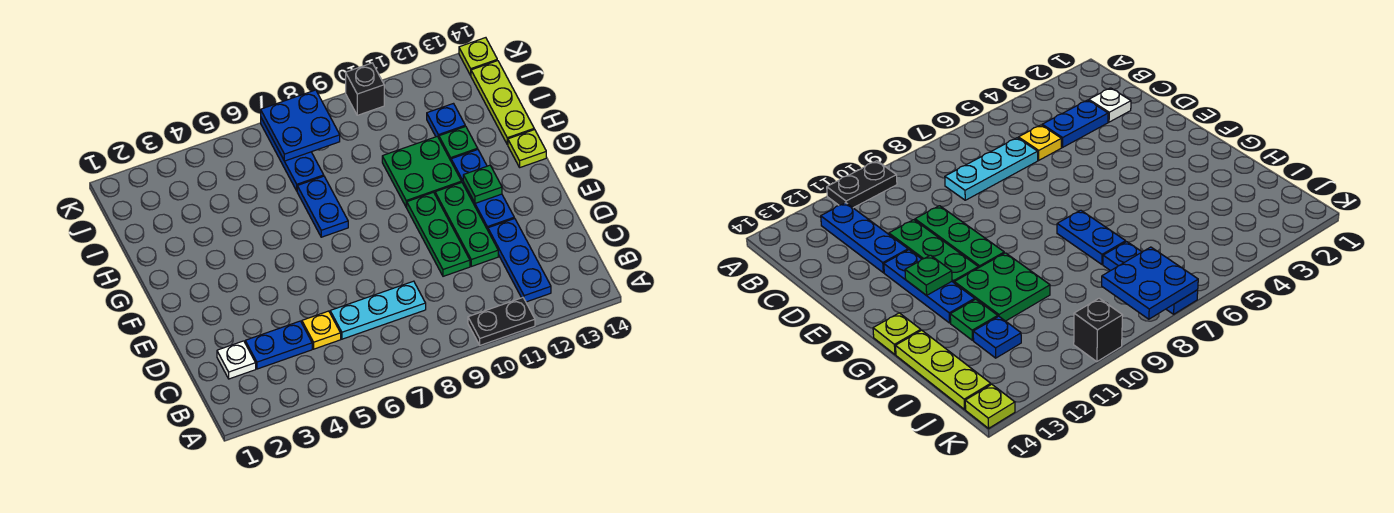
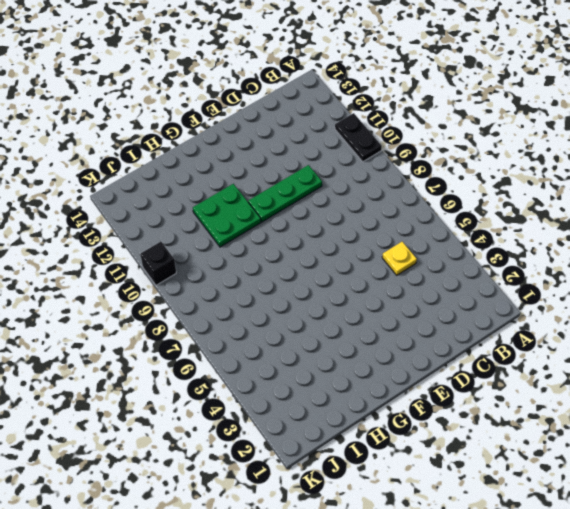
none -> blue 1x3 plate [488,218,551,302]
none -> white 1x1 plate [217,341,256,379]
none -> blue 1x2 plate [245,321,312,369]

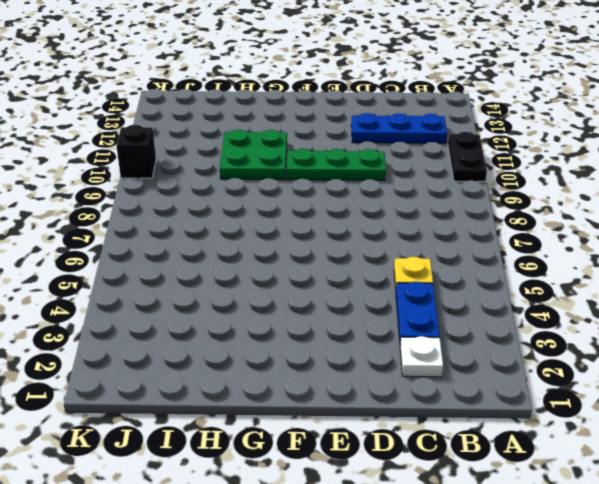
none -> cyan 1x3 plate [330,281,426,339]
none -> green 1x3 plate [435,182,498,266]
none -> blue 1x3 plate [451,150,514,230]

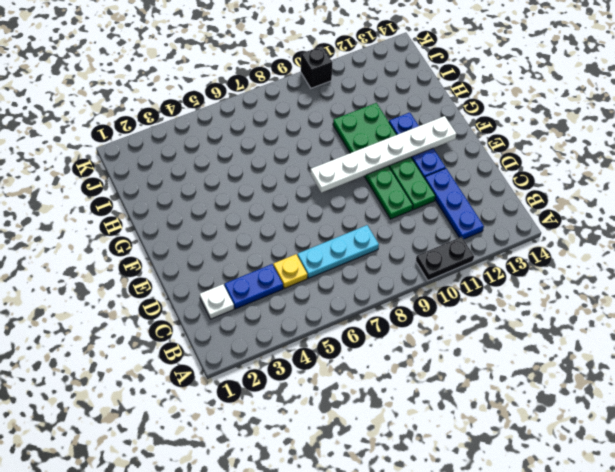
white 1x6 plate [310,116,456,193] -> green 1x1 plate [463,165,502,203]
none -> blue 1x2 plate [297,176,348,237]
none -> lime 1x1 plate [508,129,546,167]
none -> green 1x1 plate [439,126,478,160]

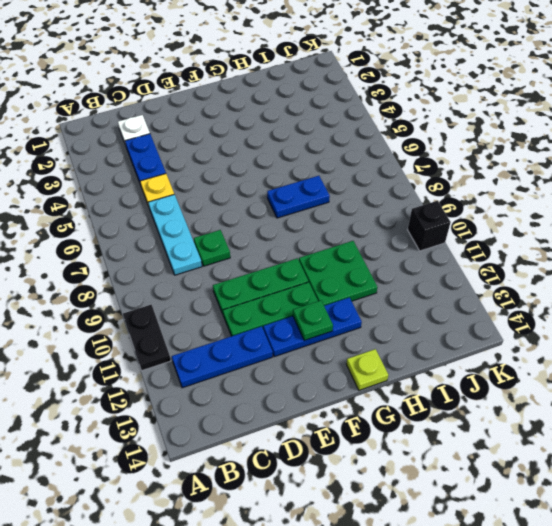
green 1x1 plate [194,230,230,266] -> green 1x1 plate moved to [439,126,478,160]
none -> lime 1x3 plate [471,61,534,145]
none -> blue 1x3 plate [261,118,324,191]
none -> blue 1x1 plate [427,104,465,138]

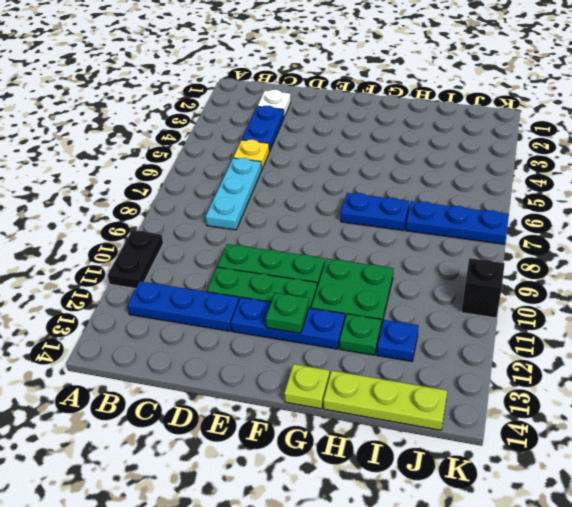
none -> lime 1x1 plate [459,38,497,75]
none -> blue 2x2 plate [261,90,340,161]

